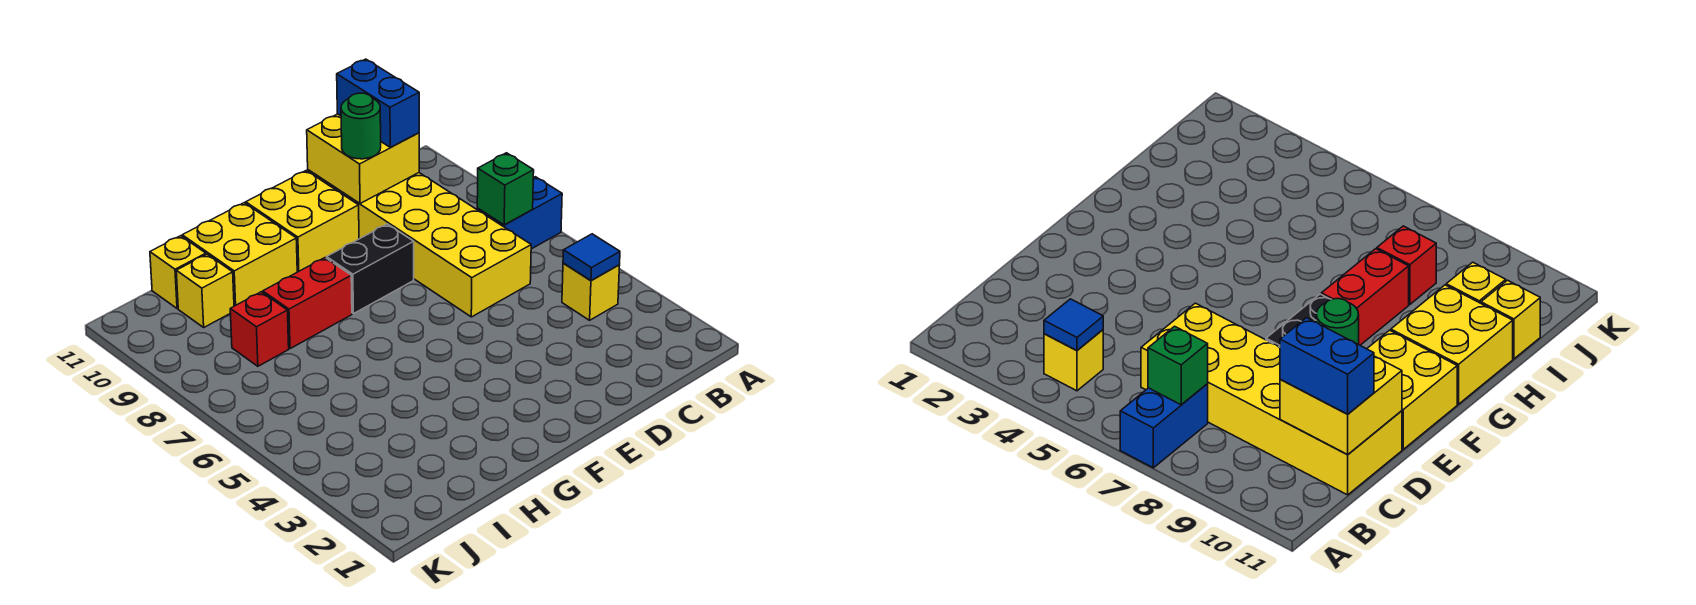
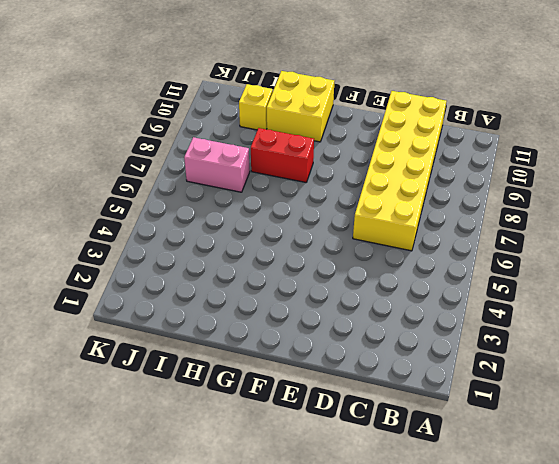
pink 1x2 brick [184,137,250,192] -> none
none -> blue 1x2 brick [477,177,562,249]
none -> yellow 1x1 brick [562,263,620,320]
none -> black 1x2 brick [327,224,414,314]

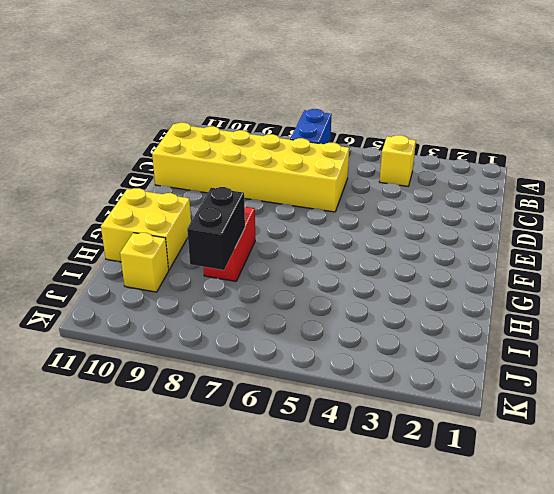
black 1x2 brick [187,187,245,270] -> black 1x2 brick moved to [327,224,414,314]
none -> yellow 2x2 brick [246,171,359,272]
none -> red 1x1 brick [230,292,289,366]
none -> yellow 1x1 brick [150,236,206,309]

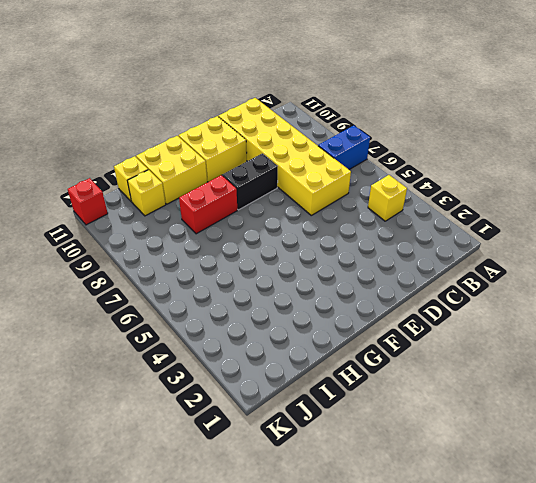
red 1x1 brick [68,178,108,225] -> red 1x1 brick moved to [230,292,289,366]
none -> blue 1x1 tile [563,234,620,281]
none -> green 1x1 brick [477,153,534,225]
none -> yellow 2x2 brick [307,114,419,204]

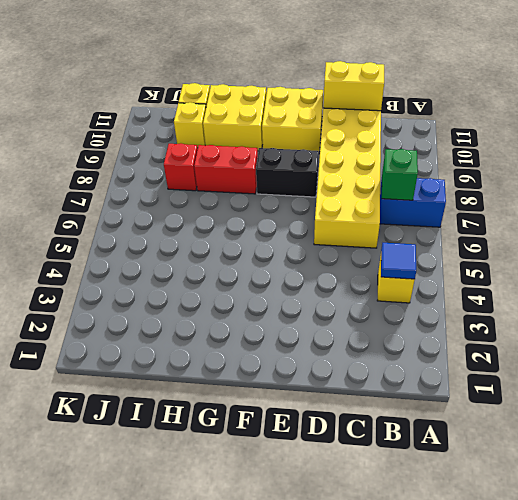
yellow 1x2 brick [323,61,384,111] -> yellow 2x2 brick [307,114,419,204]
none -> blue 1x2 brick [337,59,419,147]
none -> green 1x1 round brick [341,93,381,159]

